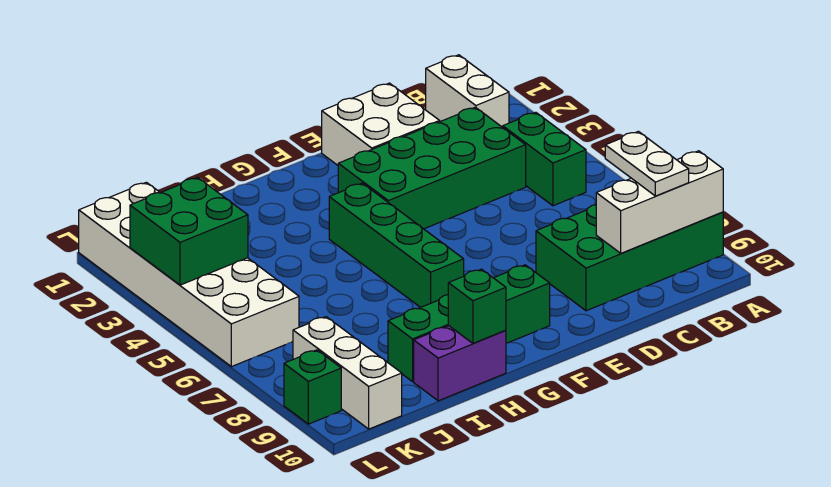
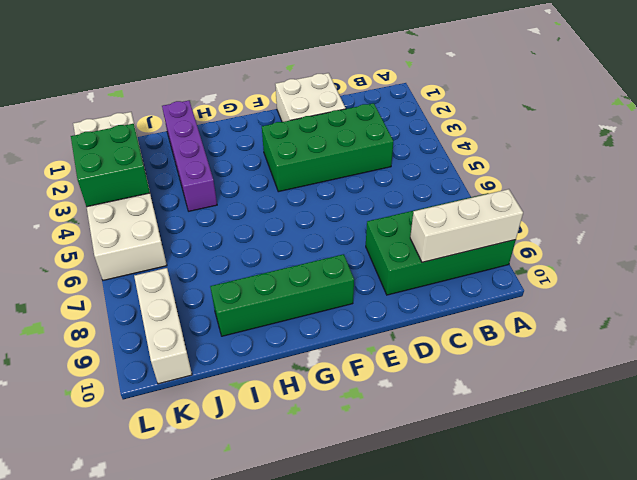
purple 1x4 brick [162,101,217,211] -> none
none -> white 1x2 brick [426,55,509,127]
none -> green 1x2 brick [503,112,586,206]
none -> green 1x4 brick [329,183,464,308]

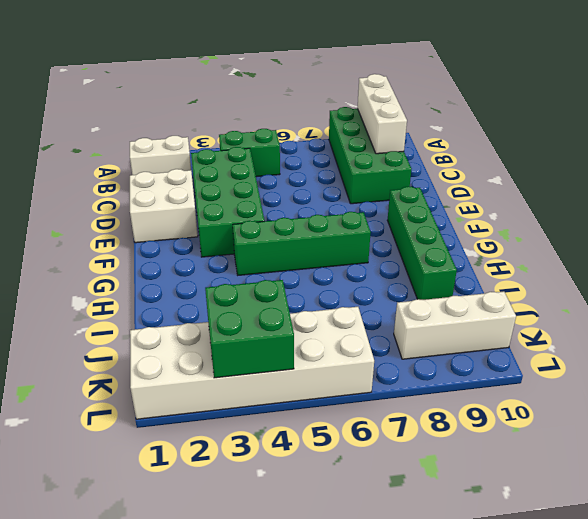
none -> purple 1x2 brick [414,326,506,401]
none -> green 1x1 brick [284,350,341,424]
none -> green 1x1 brick [448,269,506,343]

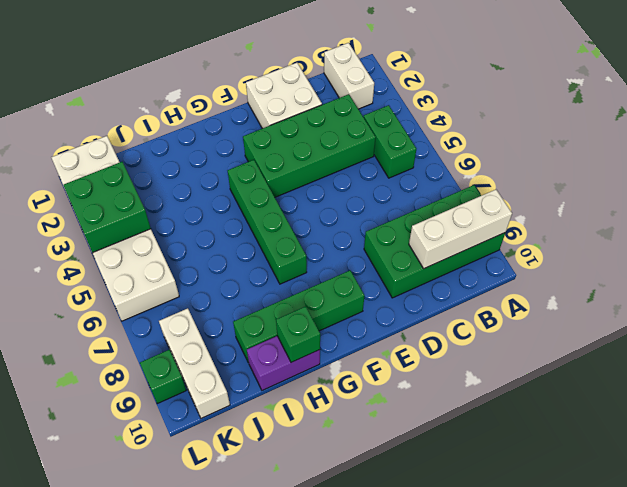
none -> white 1x2 plate [605,131,689,196]

